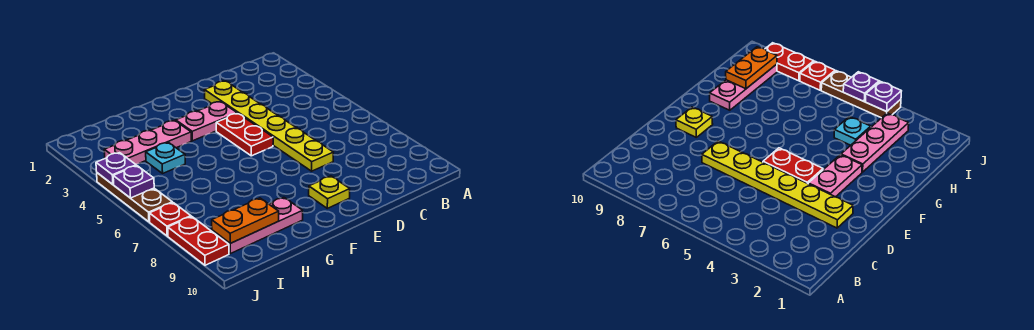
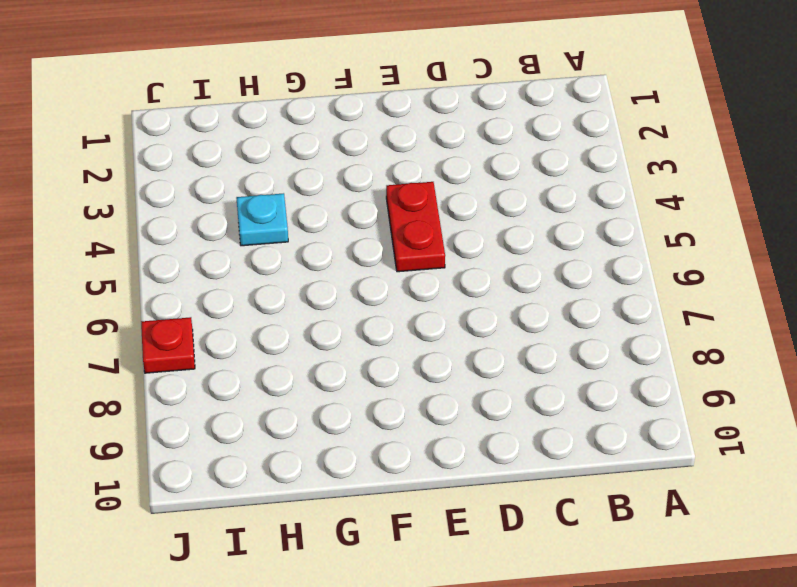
none -> yellow 1x6 plate [204,81,333,171]
none -> pink 1x2 plate [176,102,237,141]
none -> yellow 1x1 plate [309,176,350,208]

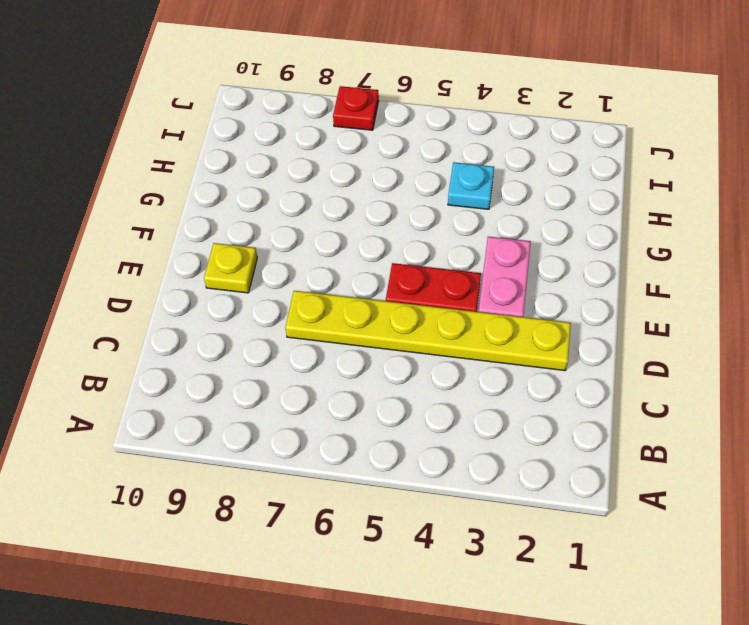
none -> pink 1x3 plate [104,120,191,164]
none -> pink 1x3 plate [212,197,303,254]
none -> brown 1x3 plate [97,173,172,222]

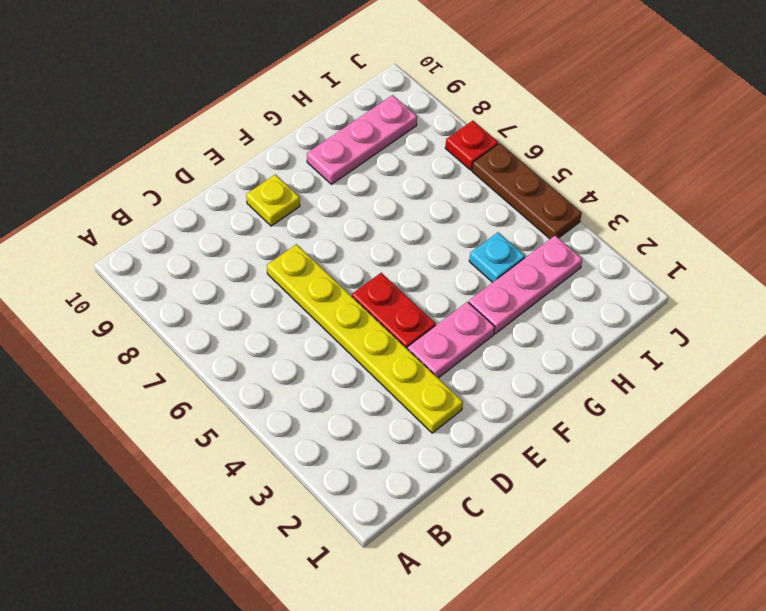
none -> red 1x2 plate [168,216,229,265]
none -> orange 1x2 plate [212,198,279,243]
none -> purple 1x1 plate [96,153,136,184]

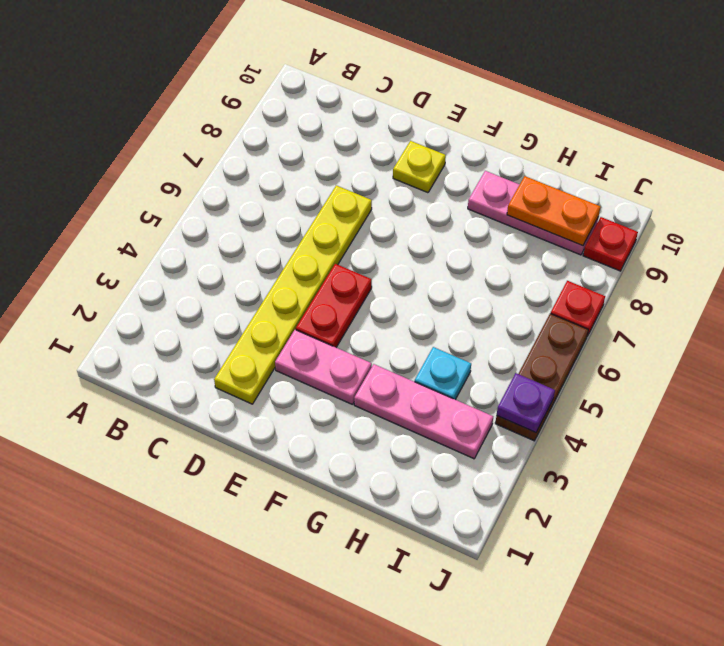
red 1x1 plate [583,217,638,271] -> red 1x2 plate [168,216,229,265]
none -> purple 1x1 plate [113,166,154,198]

